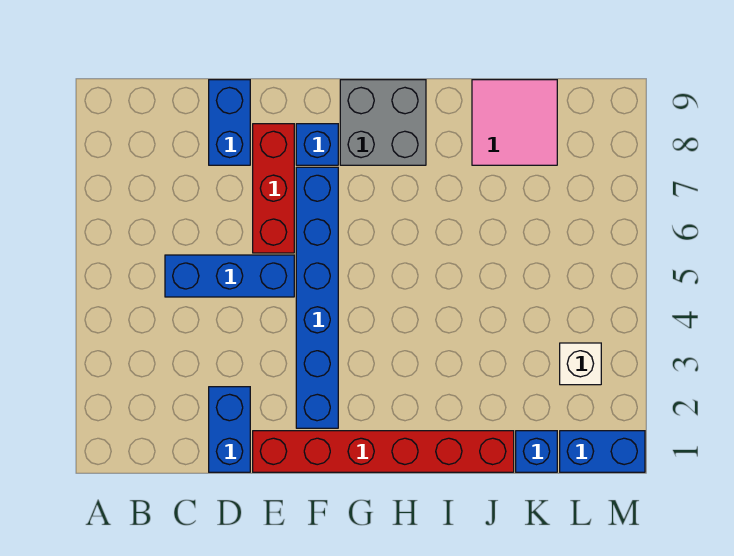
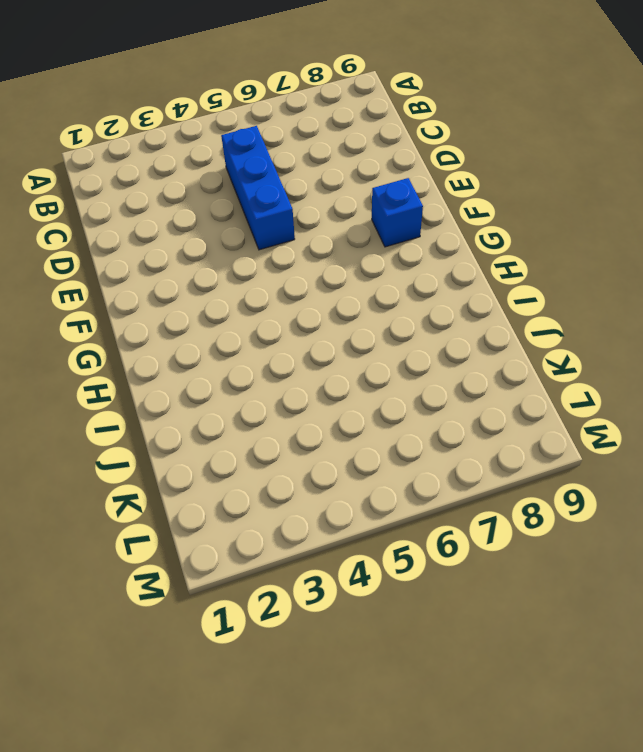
none -> blue 1x2 brick [209,387,250,472]
none -> blue 1x2 brick [209,80,250,165]
none -> red 1x6 brick [253,431,514,472]

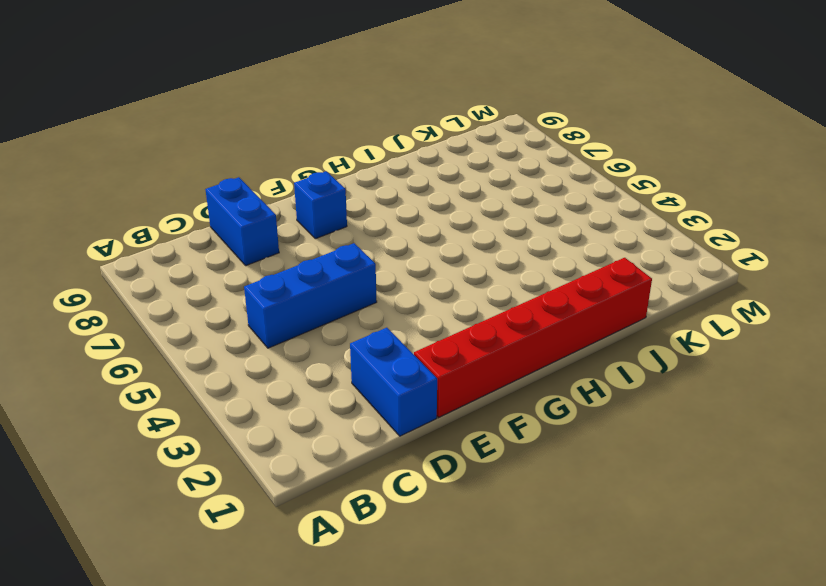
none -> red 1x3 brick [253,124,294,253]
none -> blue 1x6 brick [296,167,338,428]
none -> grey 2x2 brick [340,80,426,165]

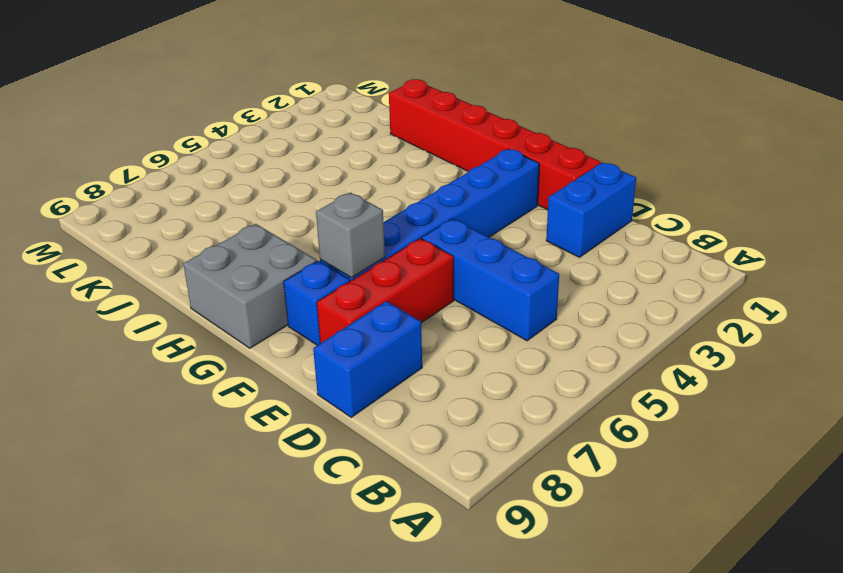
grey 1x1 brick [316,192,385,278] -> none
none -> pink 2x2 tile [472,80,557,165]
none -> blue 1x1 brick [516,431,557,472]
none -> blue 1x2 brick [560,431,645,472]

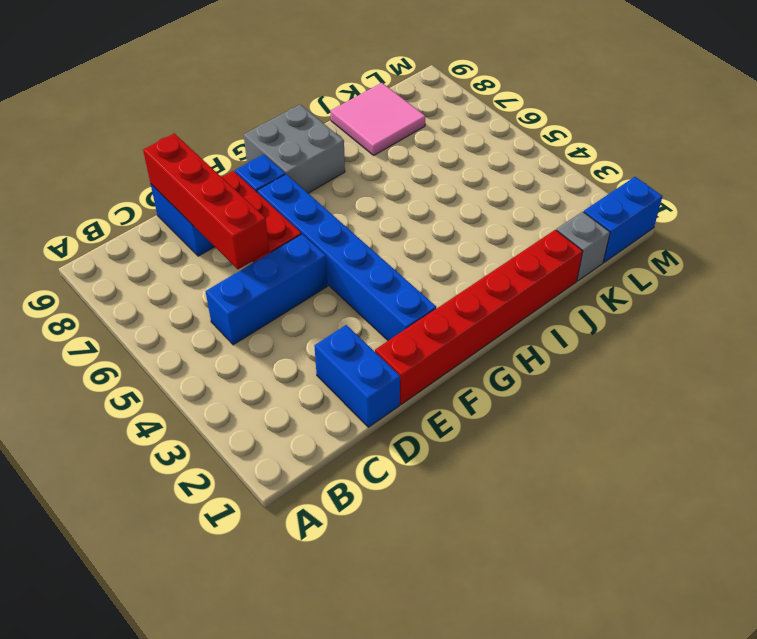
red 1x4 brick [143,133,269,269] -> none
grey 1x1 brick [557,212,610,281] -> blue 1x1 brick [516,431,557,472]
none -> white 1x1 brick [560,343,601,385]

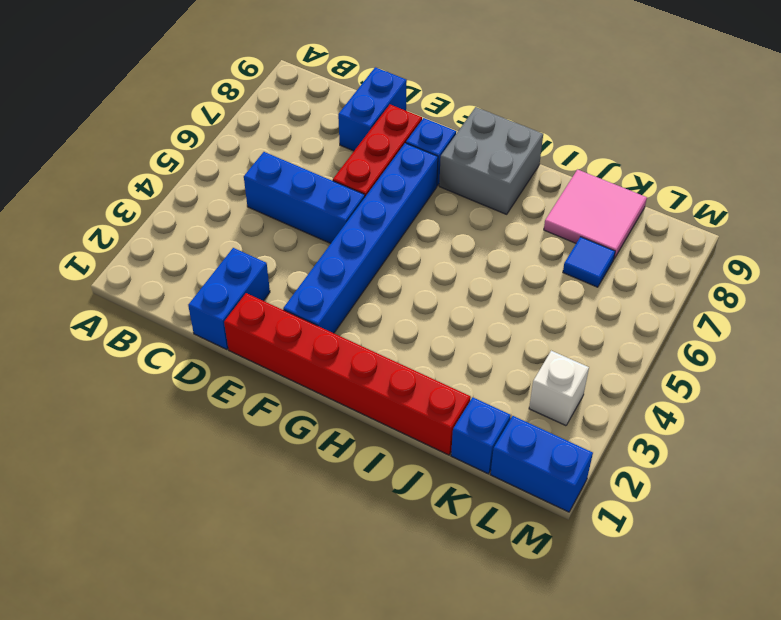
blue 1x1 tile [563,237,615,287] -> none

